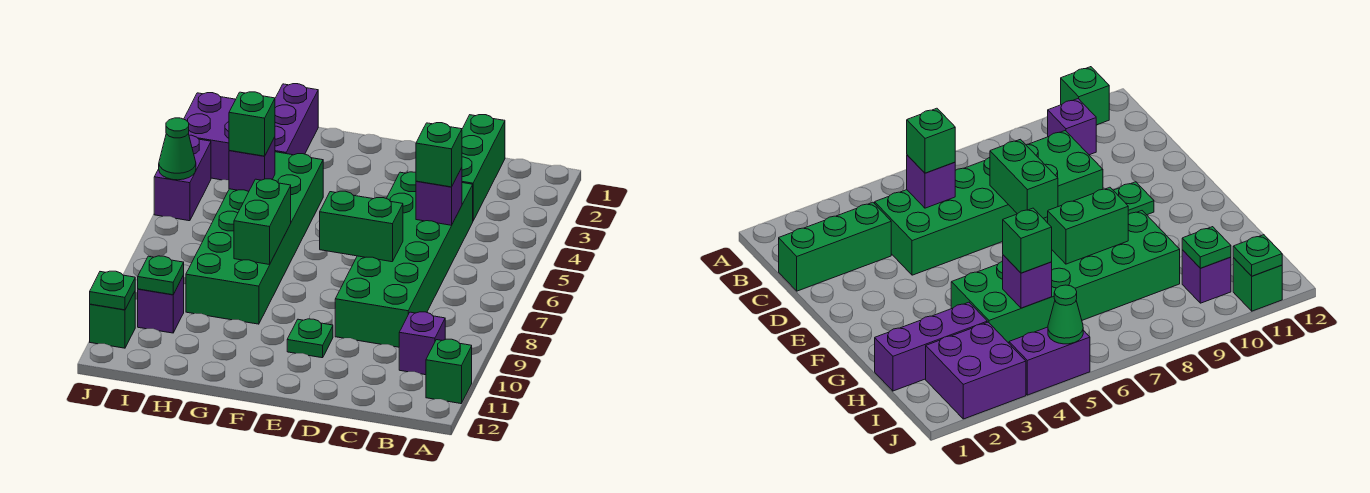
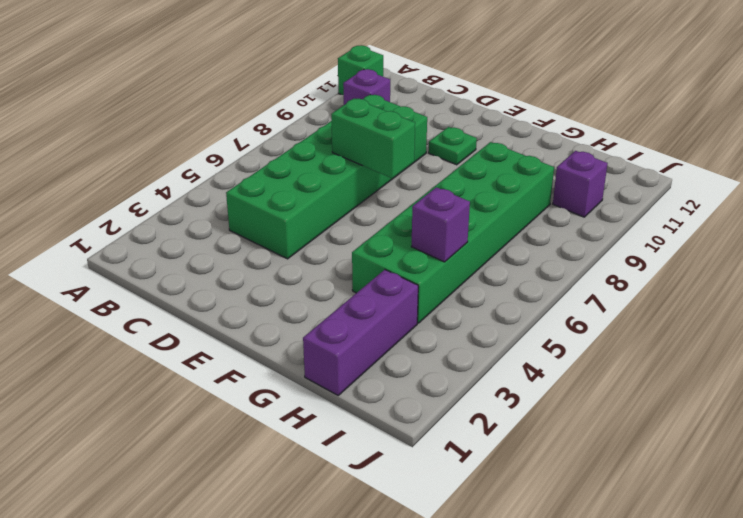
none -> green 1x3 brick [462,115,505,220]
none -> purple 2x2 brick [184,93,236,180]
none -> purple 1x2 brick [154,135,211,221]

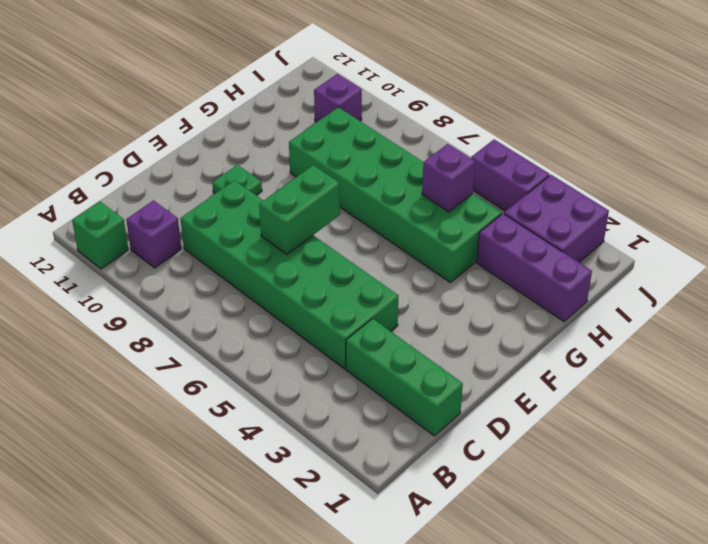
none -> green 1x1 brick [90,292,135,348]
none -> purple 1x1 brick [416,168,462,225]
none -> green 1x2 brick [234,179,291,265]

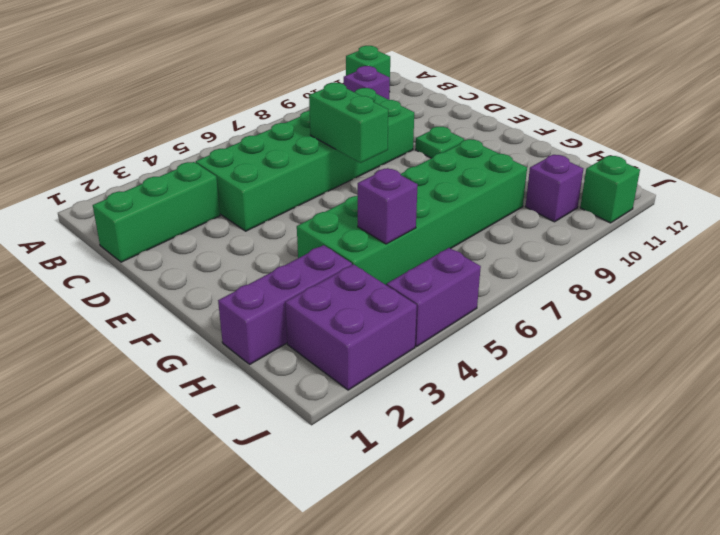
none -> purple 1x1 brick [416,168,462,225]
none -> green 1x2 brick [234,179,291,265]
none -> green 1x1 plate [138,256,184,295]

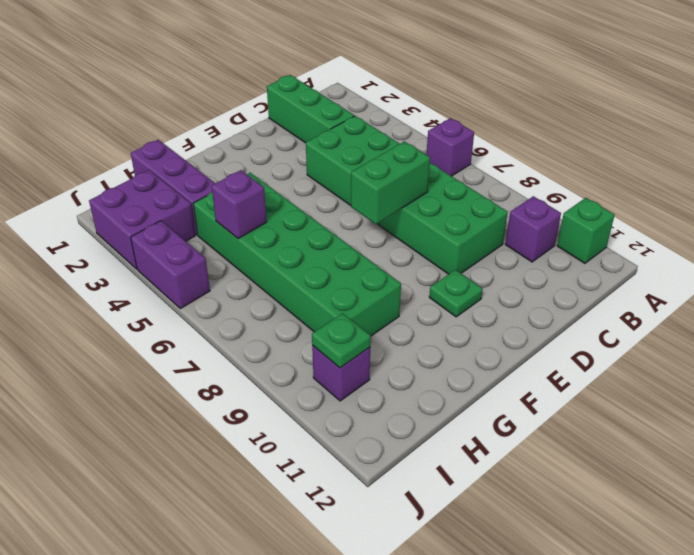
purple 1x1 brick [426,118,474,176] -> purple 1x1 brick moved to [416,168,462,225]
none -> green 1x1 brick [90,292,135,348]
none -> green 1x2 brick [234,179,291,265]
none -> green 1x1 cone [159,118,196,180]

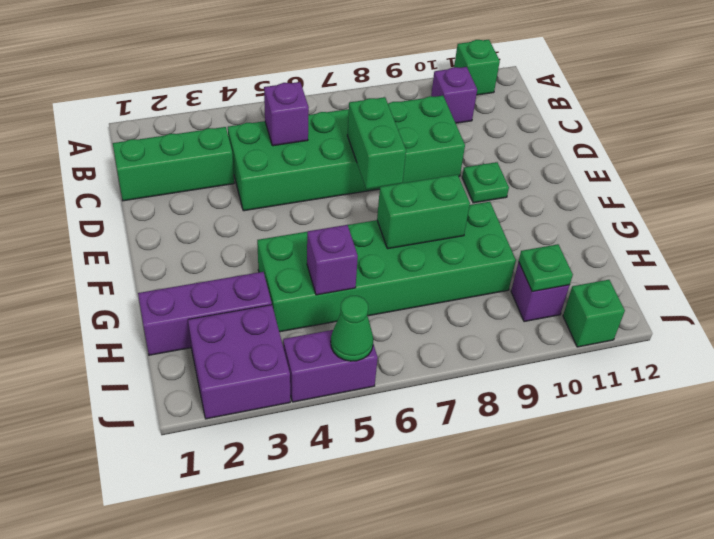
none -> green 1x1 plate [90,271,135,310]
none -> green 1x1 brick [416,123,462,187]
none -> green 1x1 brick [229,92,275,156]

